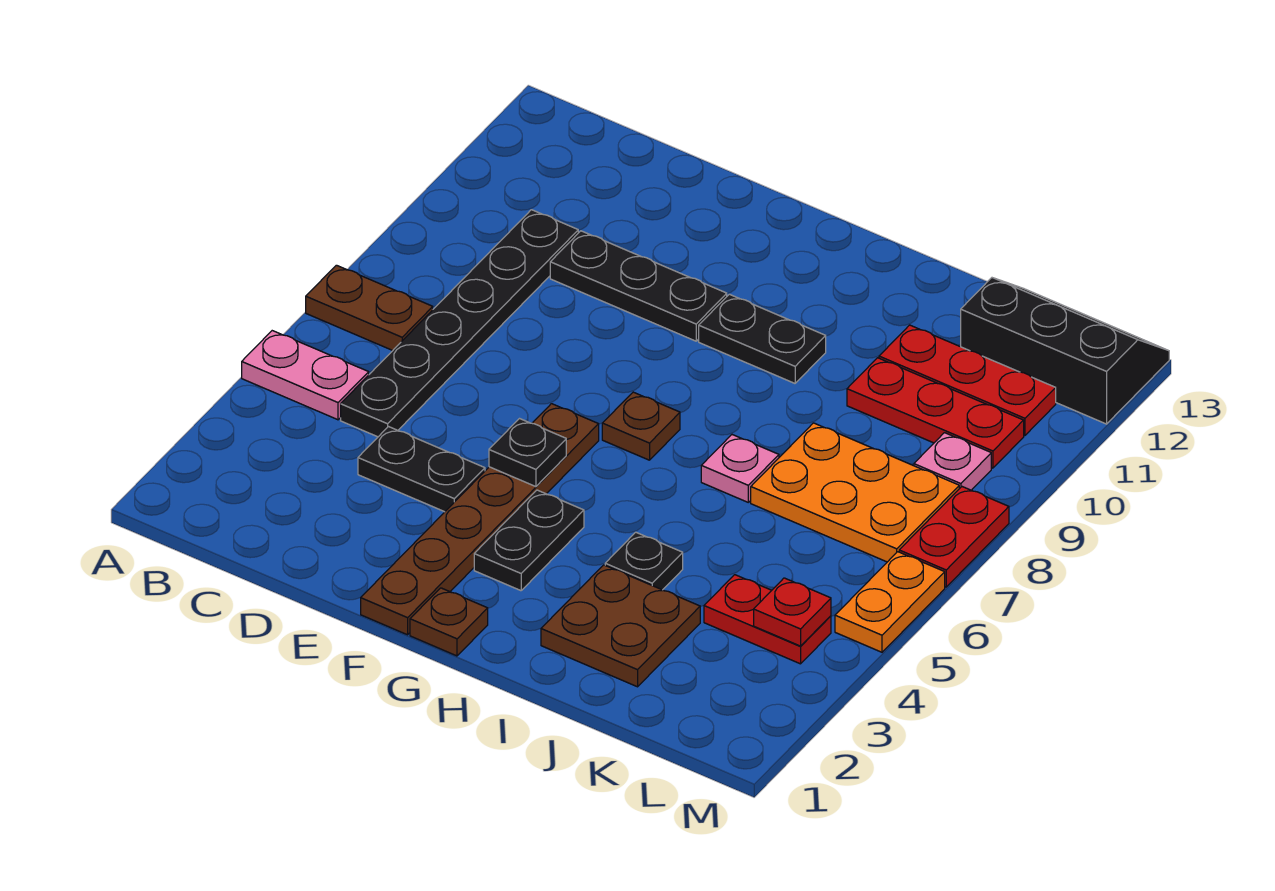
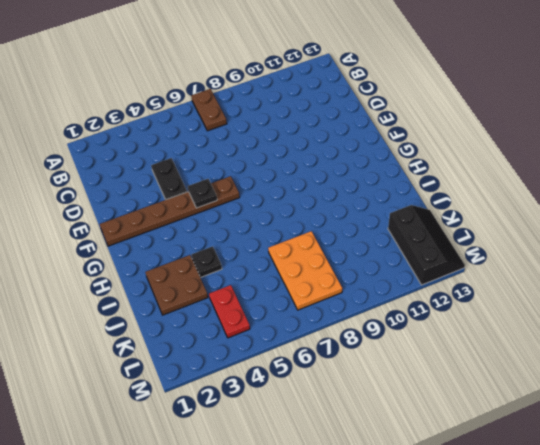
none -> pink 1x2 plate [242,331,369,420]
none -> black 1x6 plate [341,210,578,437]
none -> black 1x3 plate [550,231,727,341]

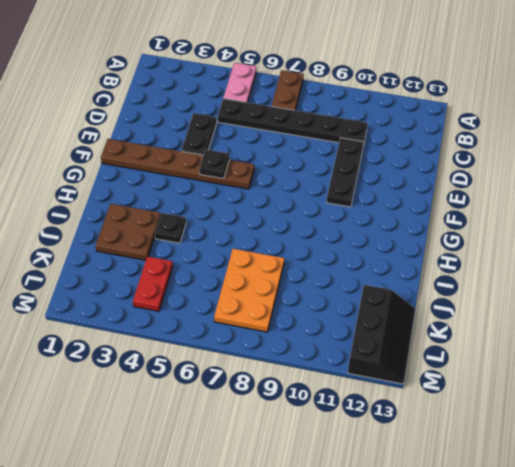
none -> brown 1x1 plate [410,588,488,656]
none -> black 1x2 plate [474,490,584,591]
none -> brown 1x1 plate [602,392,680,460]

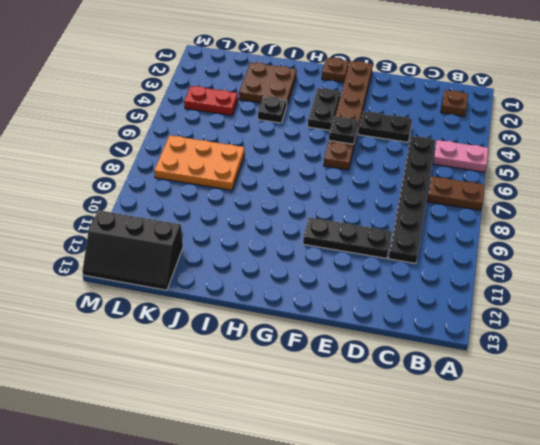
brown 1x1 plate [441,90,468,116] -> brown 1x1 plate moved to [602,392,680,460]
none -> black 1x2 plate [699,294,826,383]
none -> pink 1x1 plate [701,435,779,502]
none -> red 1x3 plate [847,358,1024,468]

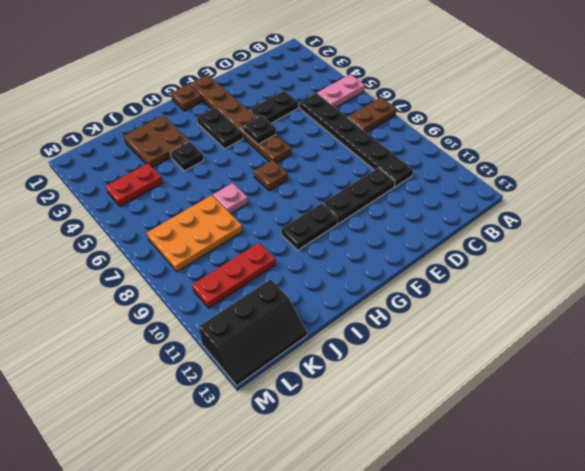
none -> red 1x3 plate [879,325,1056,435]
none -> pink 1x1 plate [914,433,991,490]
none -> orange 1x2 plate [835,552,945,652]

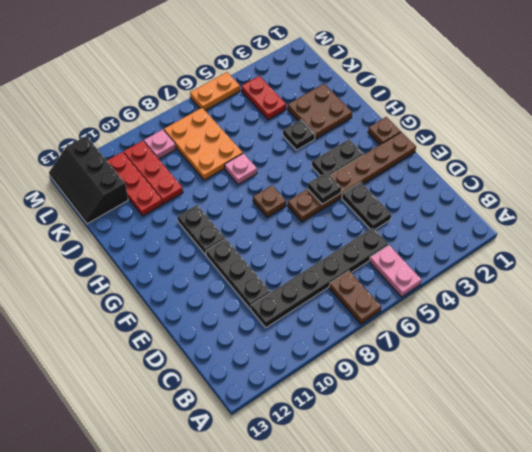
none -> red 1x2 plate [899,487,1009,587]
none -> red 1x1 plate [754,578,831,646]

